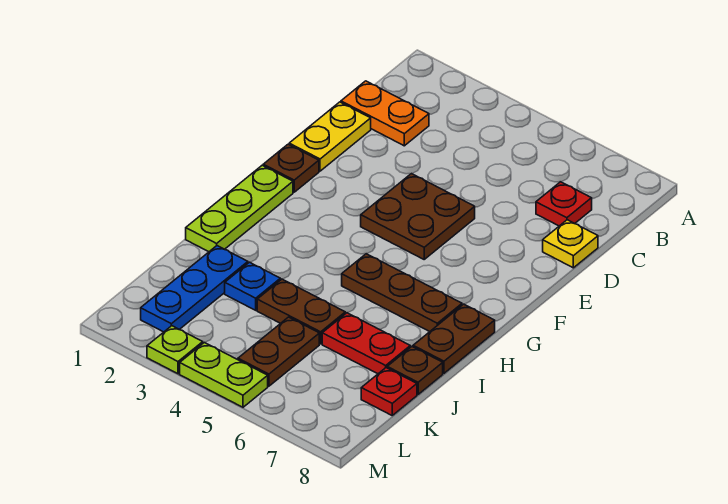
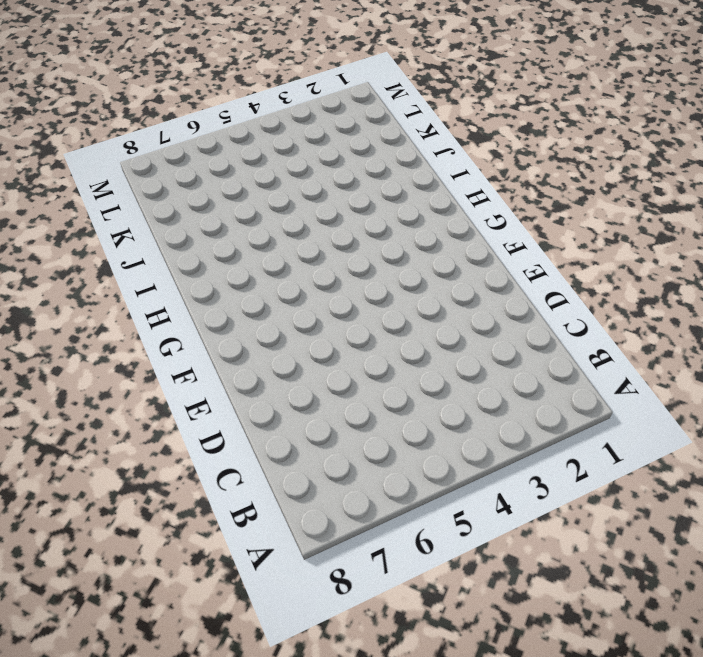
none -> orange 1x2 plate [341,81,429,146]
none -> red 1x1 plate [536,182,592,226]
none -> yellow 1x2 plate [289,102,371,171]

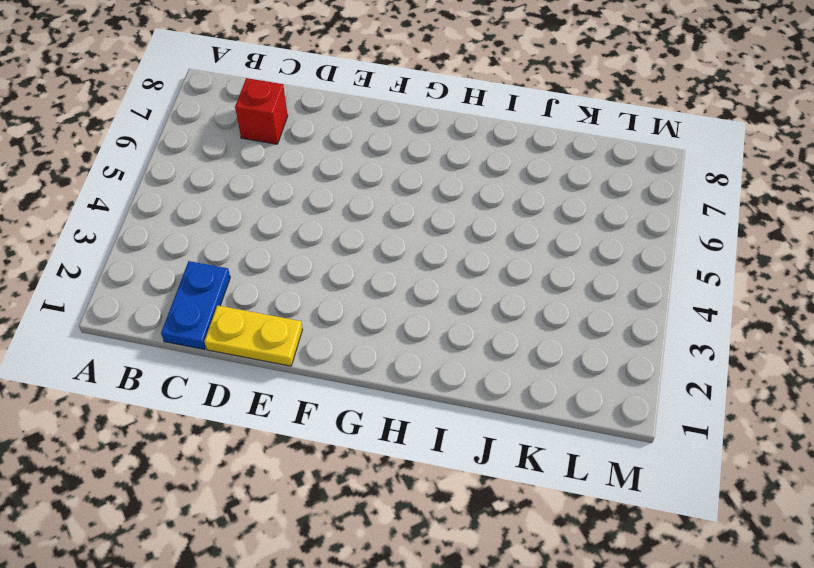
blue 1x2 plate [161,261,230,349] -> orange 1x2 plate [341,81,429,146]
red 1x1 brick [235,78,288,144] -> red 1x1 plate [536,182,592,226]
none -> yellow 1x1 plate [543,220,598,268]
none -> brown 2x2 plate [361,174,475,259]
none -> brown 1x1 plate [263,144,319,192]

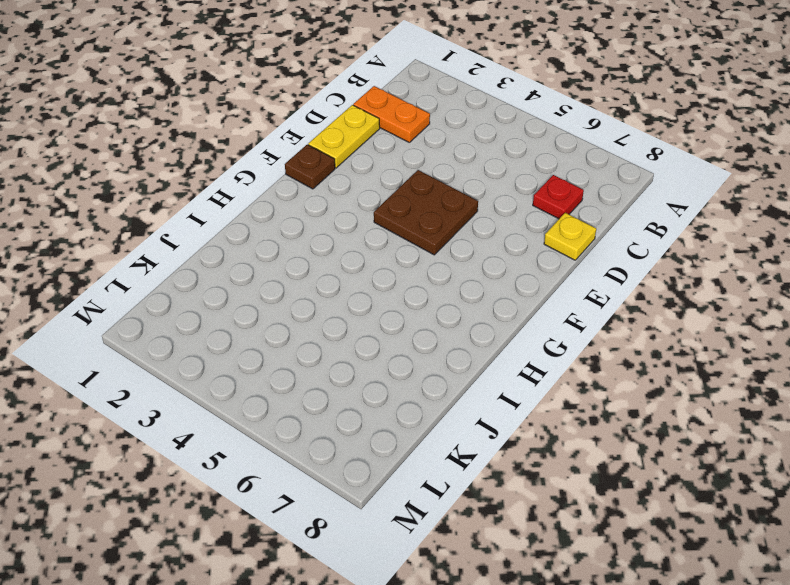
none -> lime 1x3 plate [186,165,293,252]
none -> brown 1x3 plate [342,254,462,332]
none -> brown 1x2 plate [413,304,495,373]

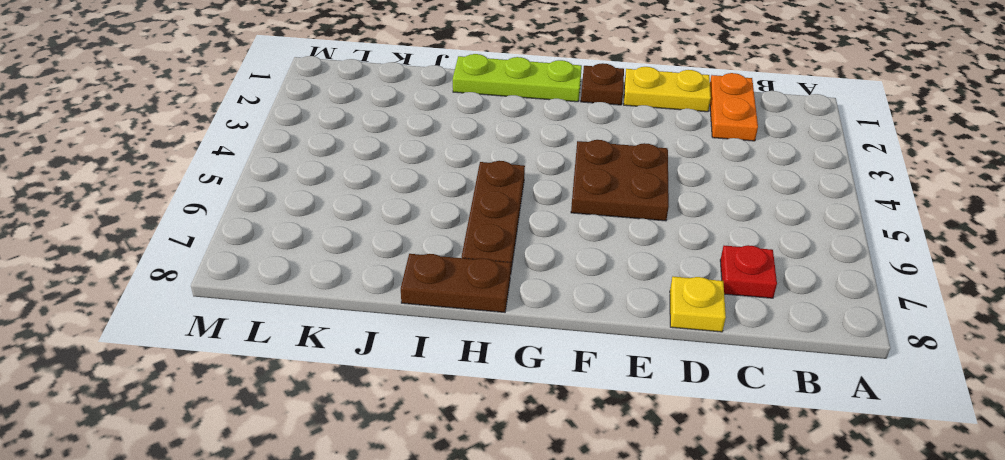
none -> blue 1x3 plate [141,246,248,332]
none -> blue 1x1 plate [225,262,280,310]
none -> brown 1x2 plate [257,279,345,344]

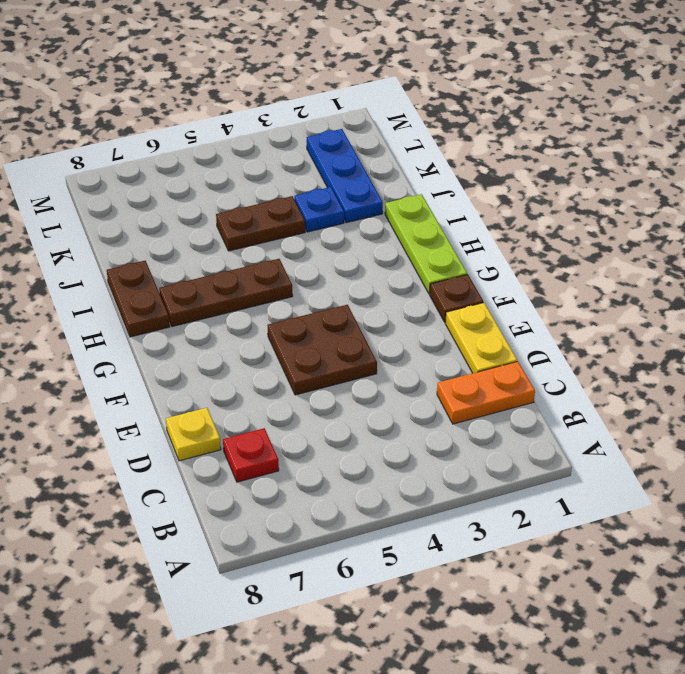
none -> red 1x2 plate [322,313,410,374]
none -> brown 1x1 plate [387,346,443,394]
none -> brown 1x2 plate [238,317,319,386]

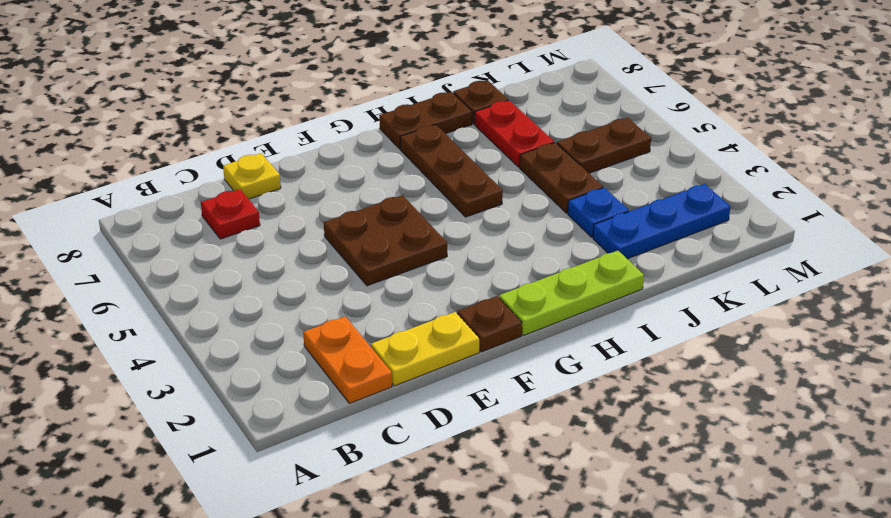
none -> red 1x1 plate [361,368,417,415]
none -> lime 1x1 plate [147,326,203,374]
none -> lime 1x2 plate [180,343,268,407]

